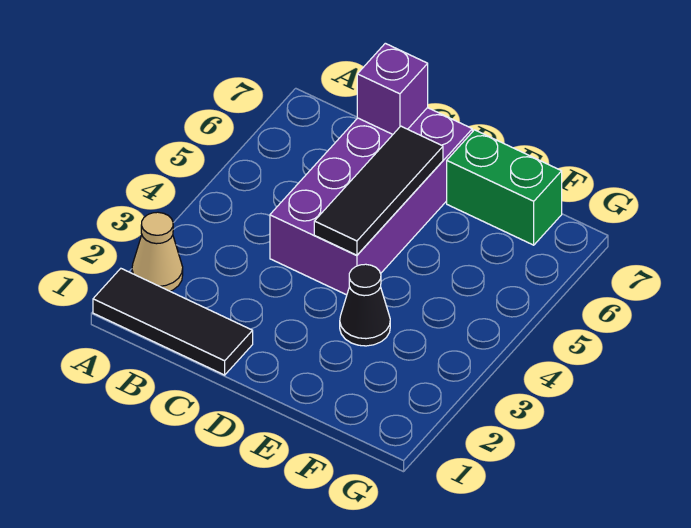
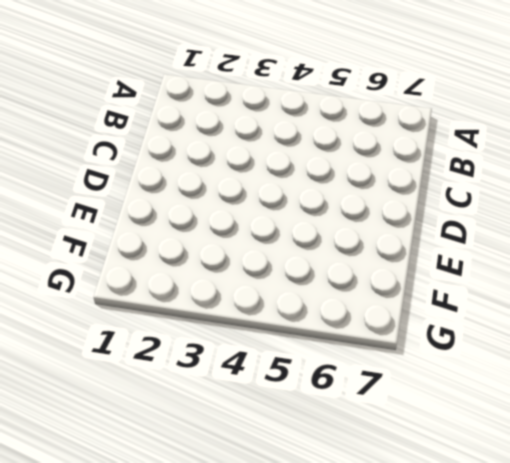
none -> black 1x3 tile [93,269,253,375]
none -> tan 1x1 cone [132,212,183,291]

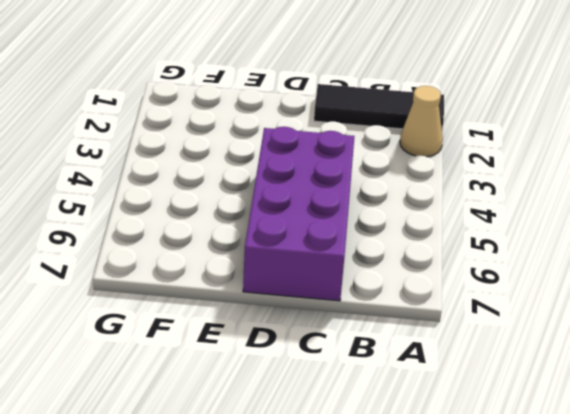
none -> black 1x1 cone [340,264,390,346]
none -> green 1x2 brick [447,130,562,245]

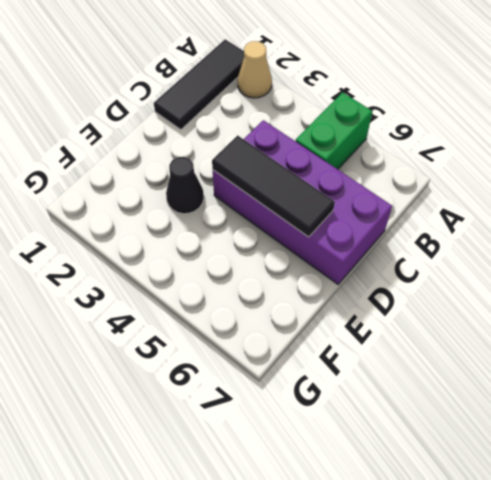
green 1x2 brick [296,92,372,169] -> green 1x2 brick moved to [447,130,562,245]
none -> purple 1x1 brick [357,43,428,134]

